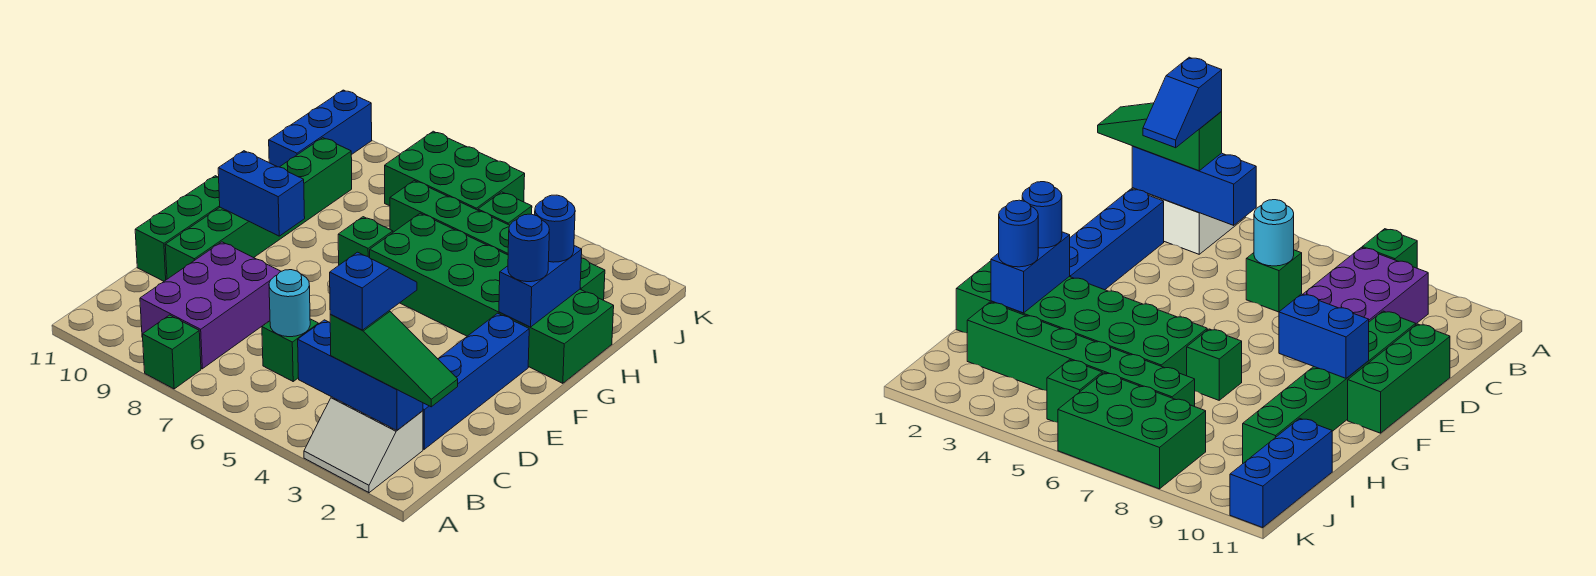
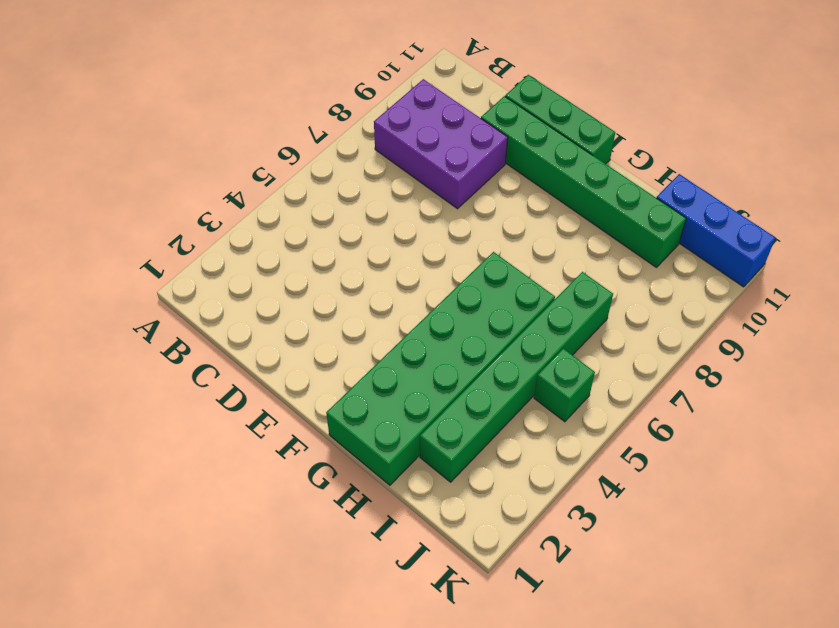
none -> white 2x2 slope [304,397,423,493]
none -> green 1x1 brick [142,315,201,389]
none -> blue 1x4 brick [423,313,529,449]

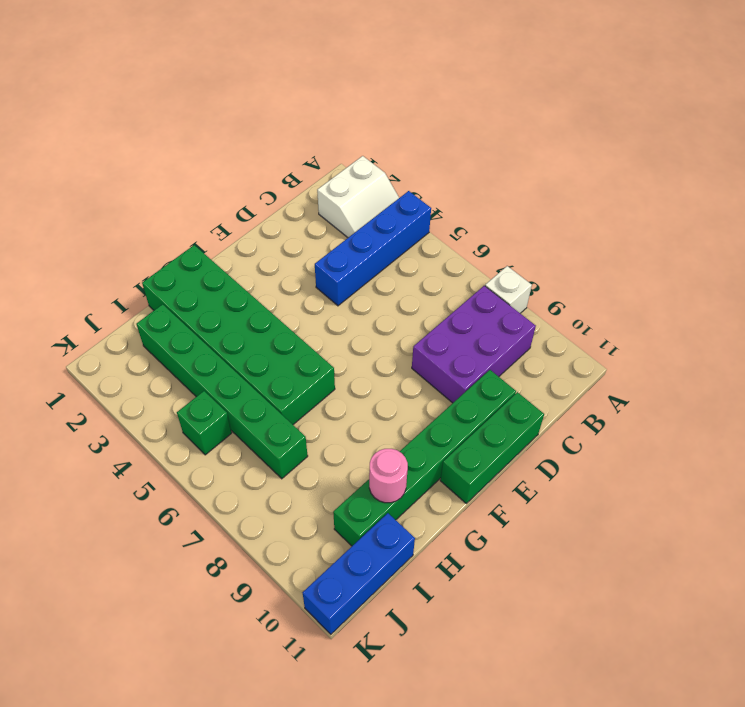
white 2x2 slope [317,156,399,237] -> white 2x2 slope turned to [304,397,423,493]
blue 1x4 brick [315,191,431,306] -> blue 1x4 brick moved to [423,313,529,449]
white 1x1 brick [485,266,532,313] -> green 1x1 brick [142,315,201,389]
pink 1x1 round brick [369,449,408,503] -> none
none -> green 1x1 brick [262,319,319,381]
none -> green 1x1 brick [338,217,393,265]
none -> green 2x3 brick [385,131,525,210]

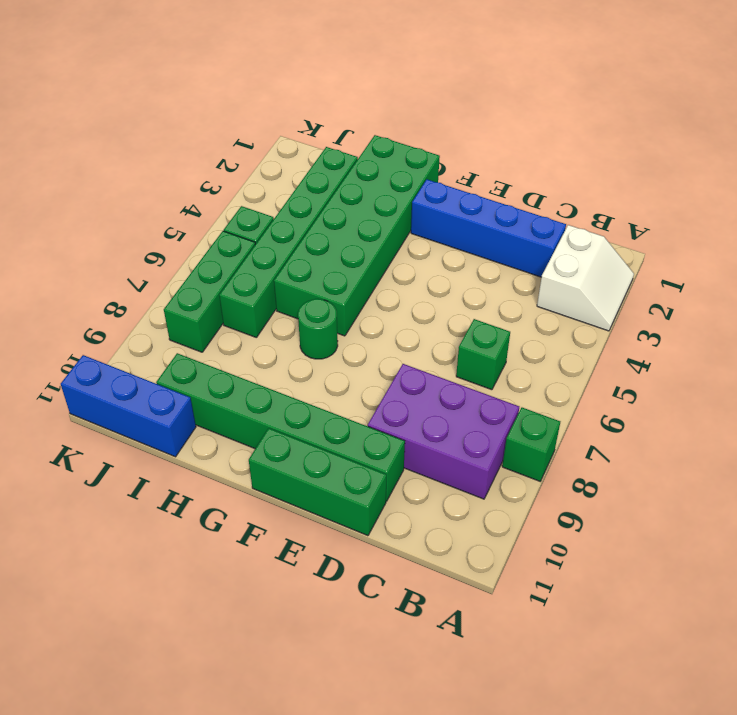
green 1x1 round brick [298,299,338,359] -> green 1x1 brick [338,217,393,265]
green 1x3 brick [164,231,255,352] -> green 2x3 brick [385,131,525,210]
none -> blue 1x3 brick [298,320,423,430]
none -> cyan 1x1 round brick [269,270,310,337]
none -> blue 1x2 brick [218,151,305,236]

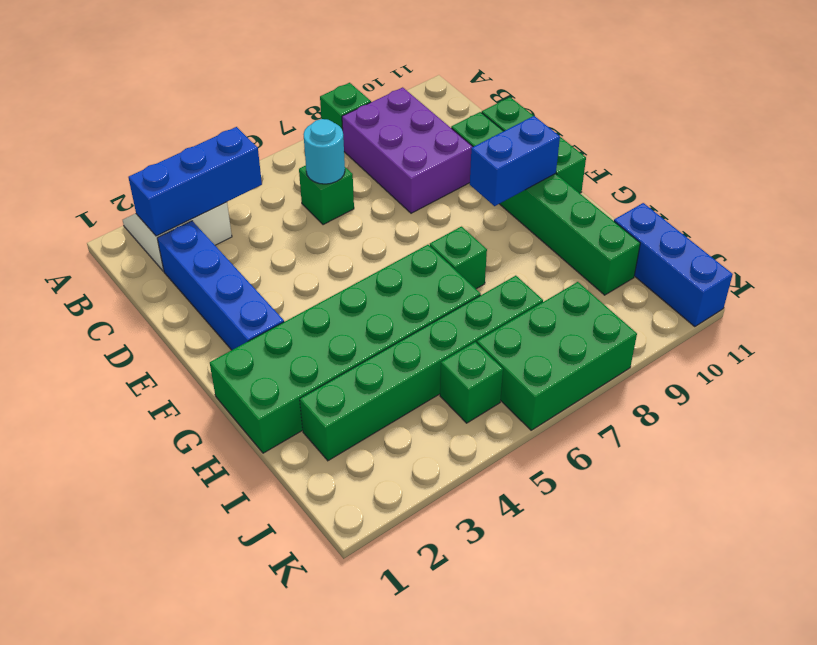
none -> blue 1x2 brick [499,246,582,327]
none -> green 1x3 slope [330,311,458,407]
none -> blue 1x1 round brick [508,214,549,282]

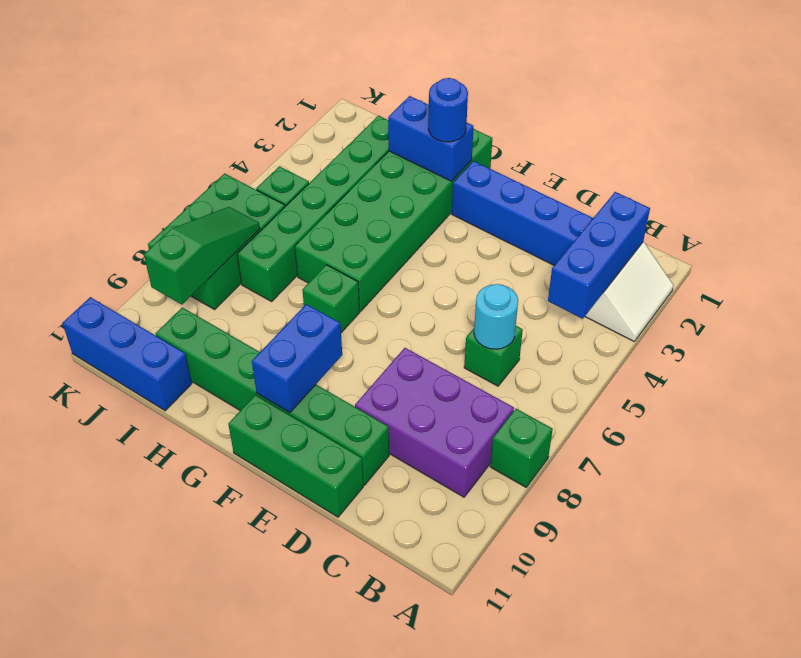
green 1x3 slope [144,207,260,304] -> green 1x3 slope moved to [330,311,458,407]
none -> blue 1x1 round brick [535,195,575,262]
none -> blue 1x2 slope [330,252,417,330]

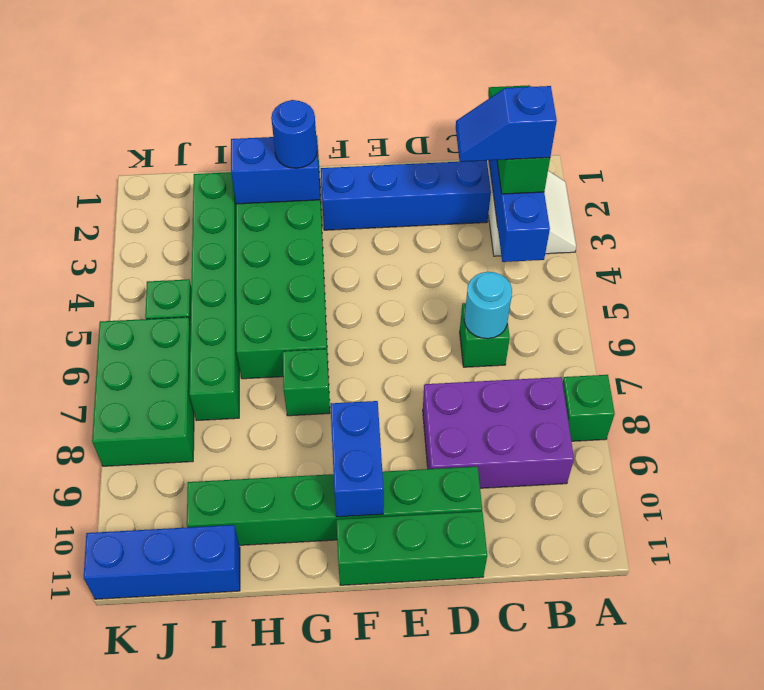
none -> blue 1x1 round brick [535,195,575,262]

